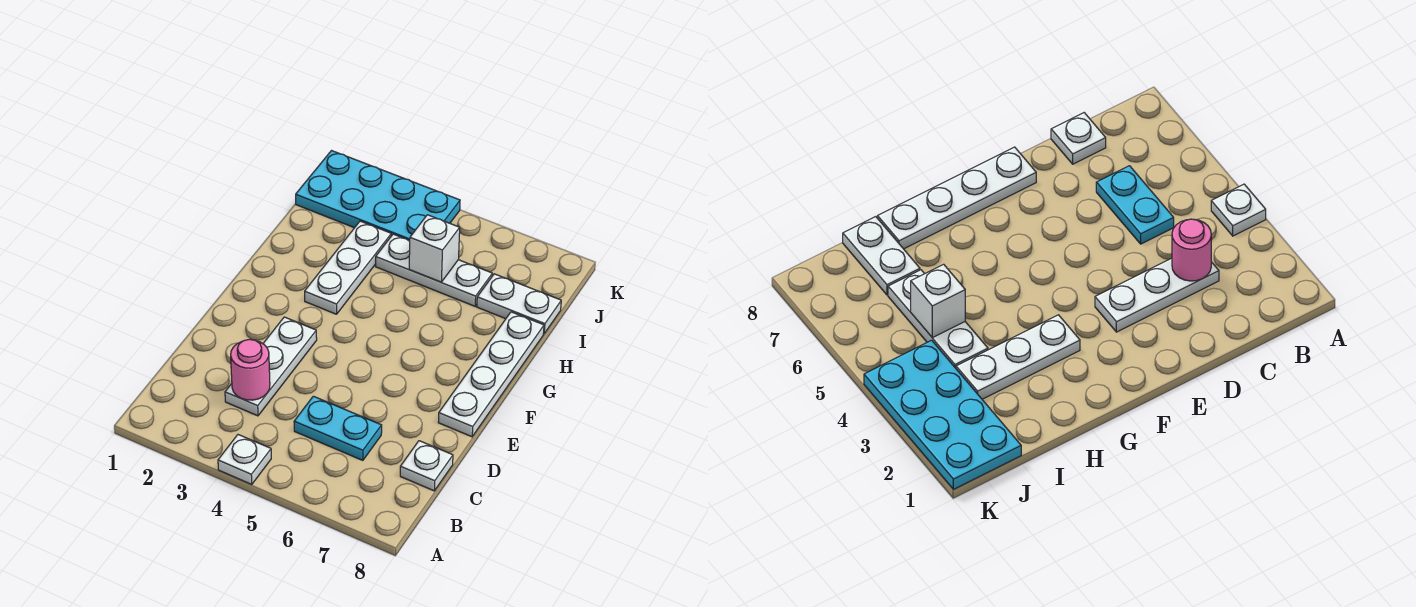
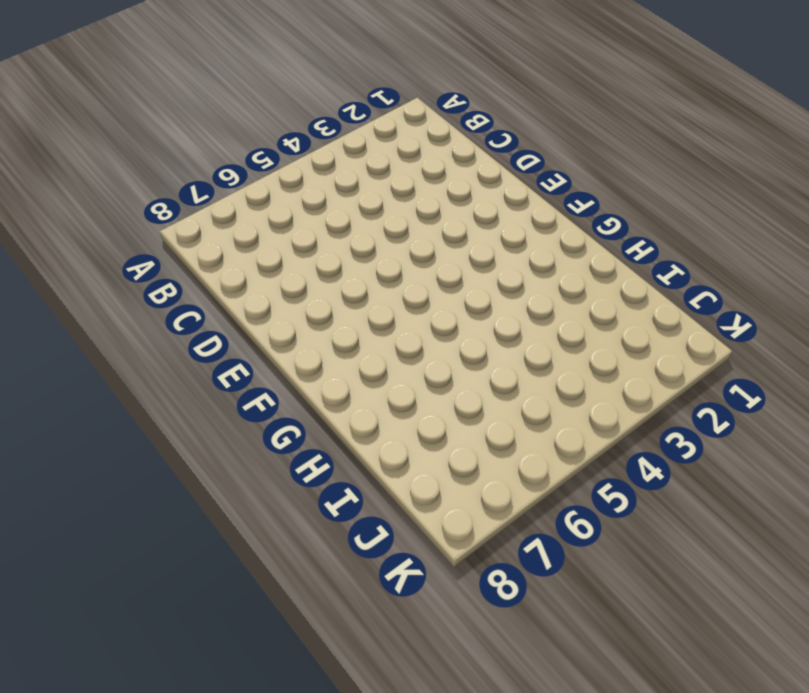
none -> white 1x1 plate [218,435,271,484]
none -> white 1x3 plate [225,317,317,416]

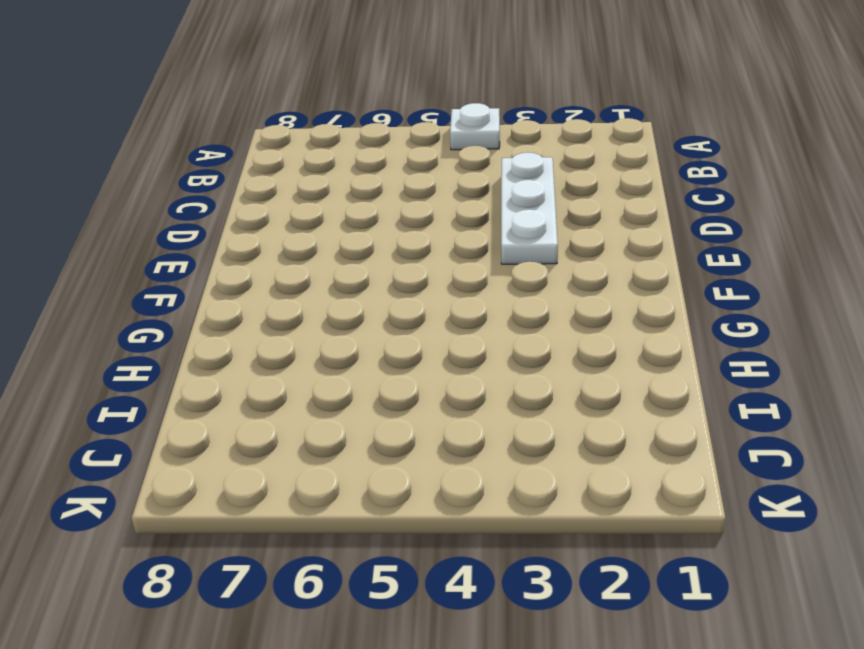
none -> cyan 1x2 plate [294,396,382,460]
none -> white 1x1 plate [400,441,453,491]

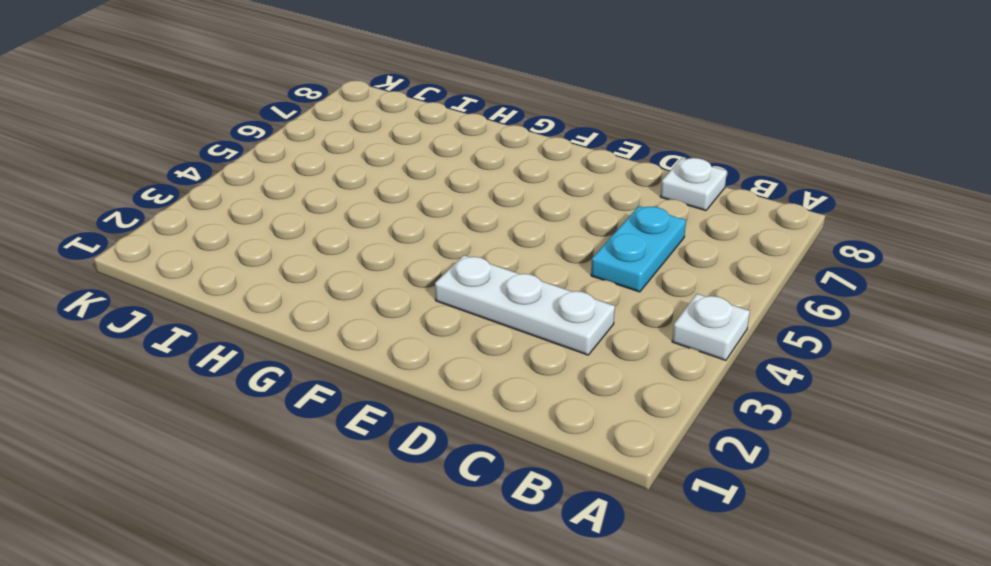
none -> white 1x4 plate [438,312,544,437]
none -> white 1x3 plate [305,221,391,314]

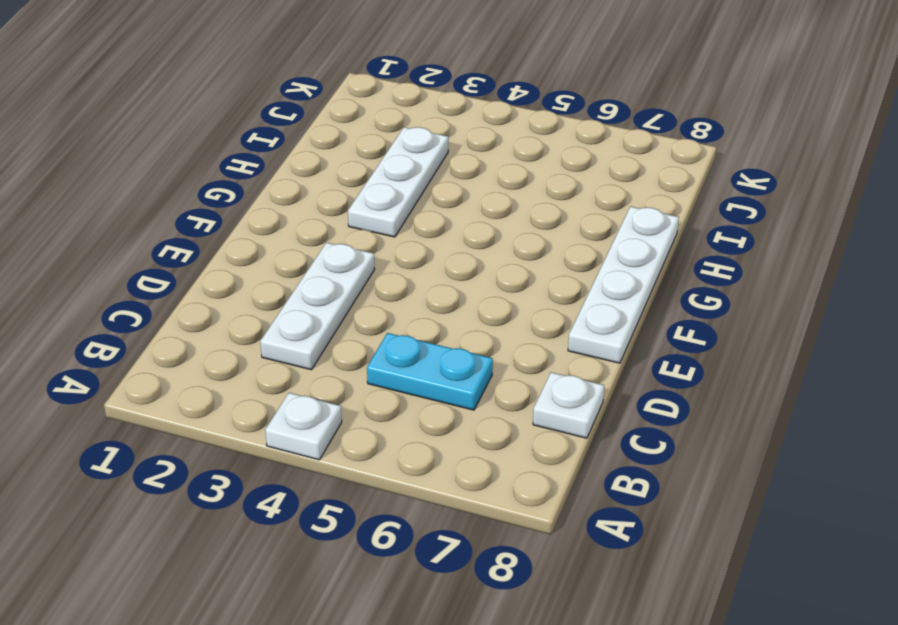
none -> white 1x3 plate [376,234,492,306]
none -> white 1x2 plate [477,274,561,334]

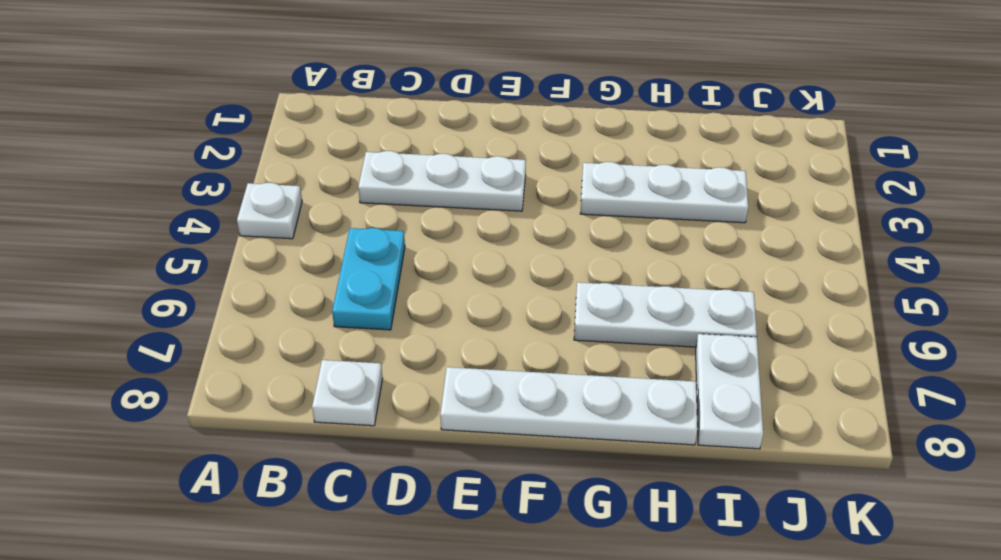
white 1x3 plate [574,282,757,347] -> white 1x3 plate turned to [376,234,492,306]
none -> cyan 2x4 plate [296,151,460,241]
none -> pink 1x1 round brick [231,339,270,400]

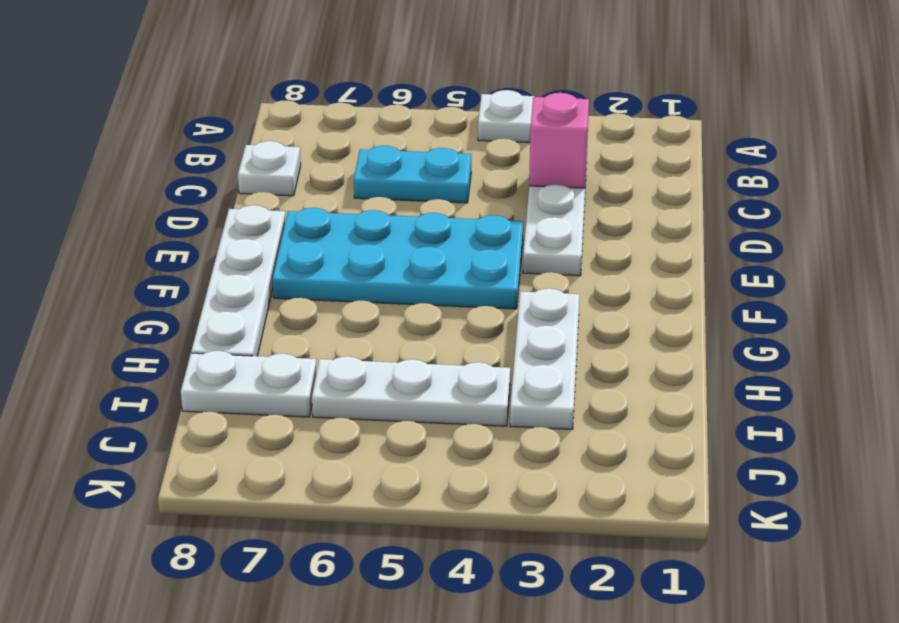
pink 1x1 brick [529,93,589,188] -> pink 1x1 round brick [231,339,270,400]
cyan 2x4 plate [273,208,523,309] -> cyan 2x4 plate moved to [296,151,460,241]
none -> white 1x1 brick [409,215,460,282]

